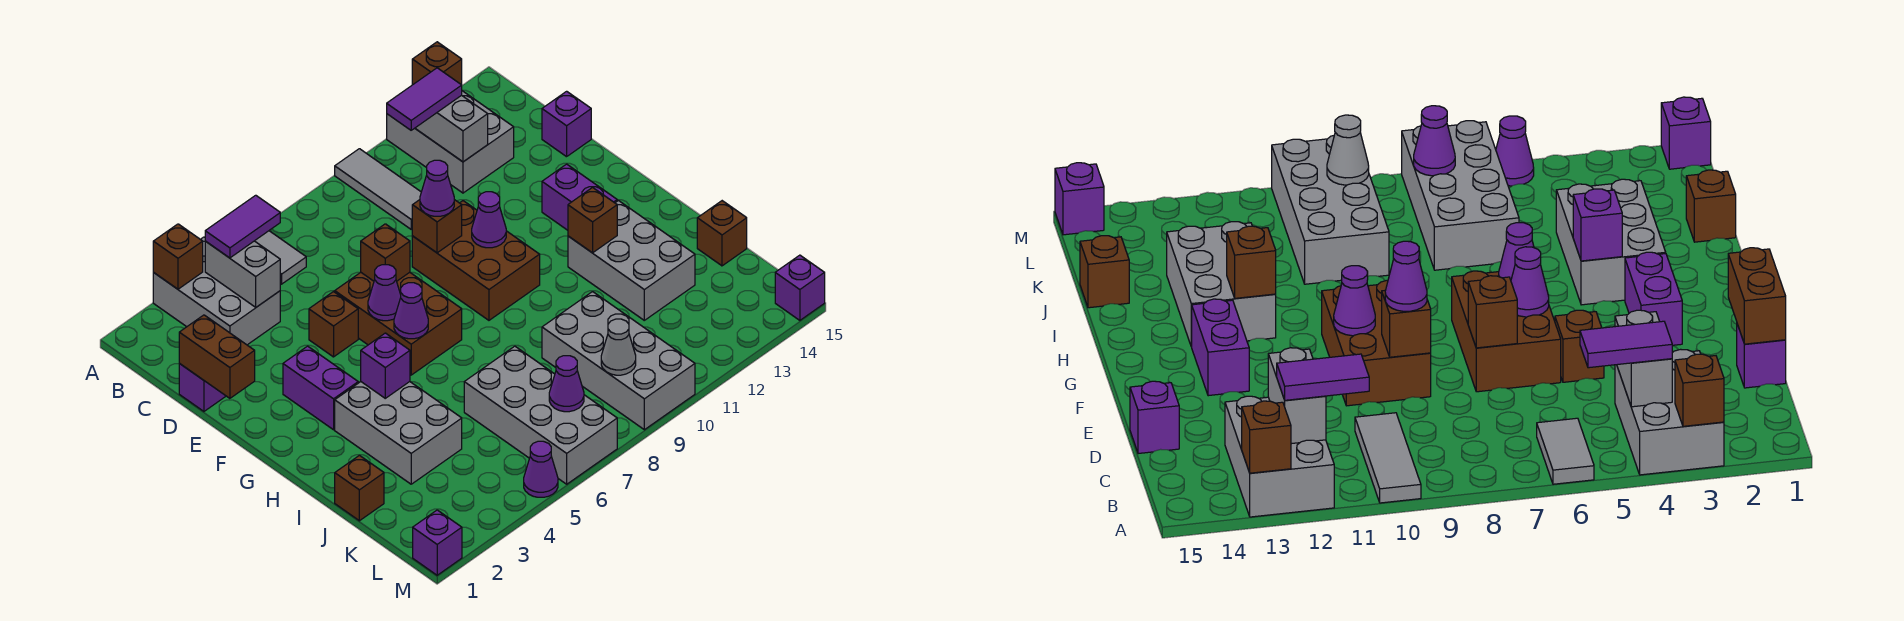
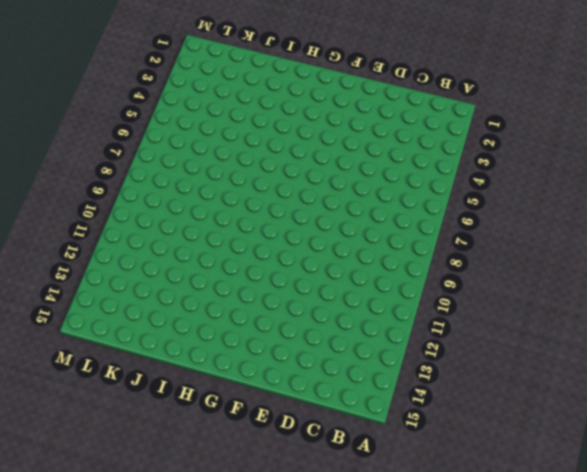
none -> grey 2x3 brick [153,237,280,345]
none -> grey 1x2 tile [255,231,306,284]
none -> grey 1x3 tile [335,149,421,229]
none -> grey 2x3 brick [387,91,514,193]

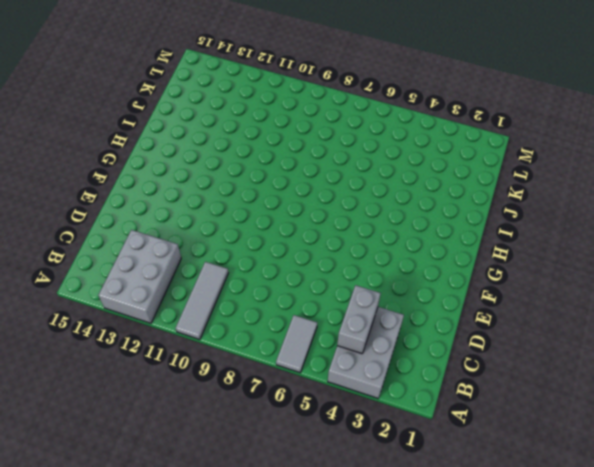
none -> purple 1x1 brick [179,363,226,411]
none -> purple 1x1 brick [542,91,591,157]
none -> brown 1x1 brick [309,292,358,357]
none -> brown 2x3 brick [335,272,462,375]

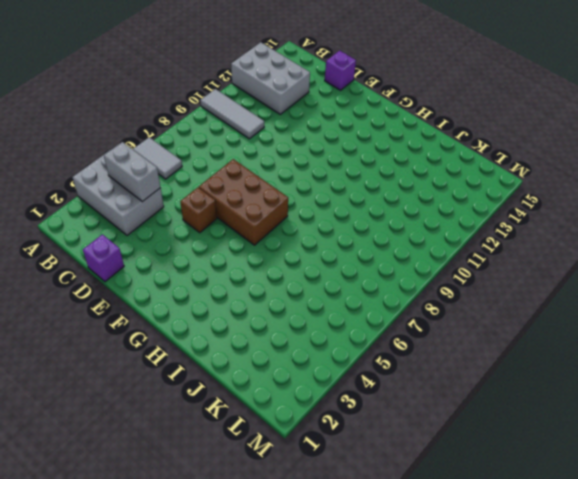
none -> brown 2x3 brick [412,201,540,320]
none -> purple 1x2 brick [283,346,358,430]
none -> purple 1x2 brick [542,164,617,230]
none -> grey 2x3 brick [335,382,462,484]

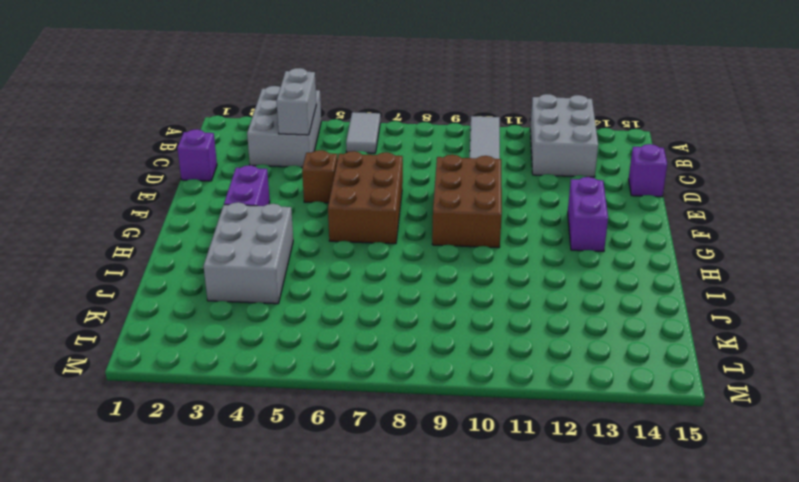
none -> grey 2x3 brick [568,201,695,320]
none -> brown 1x1 brick [335,455,384,521]
none -> grey 2x4 brick [464,346,617,484]
none -> grey 2x4 brick [542,292,695,430]

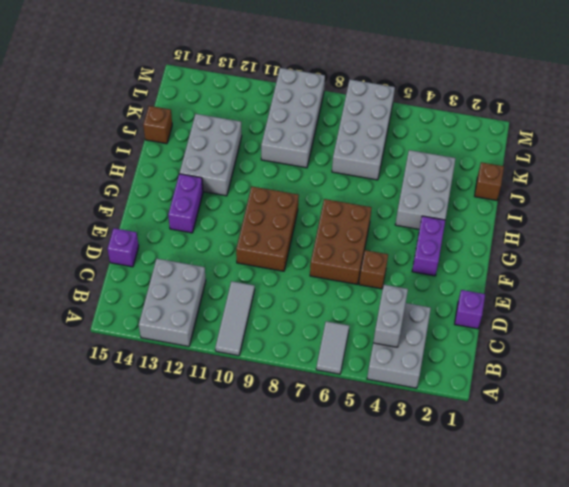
none -> purple 1x1 brick [413,510,462,575]
none -> purple 1x1 cone [524,441,558,497]
none -> purple 1x1 brick [775,255,825,320]
none -> brown 1x1 brick [153,224,203,289]

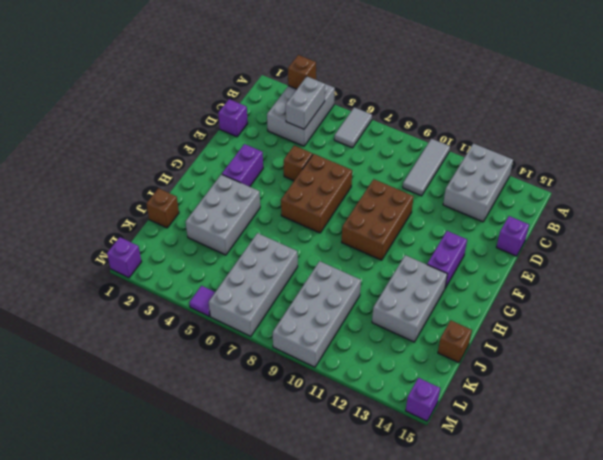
purple 1x1 tile [189,286,215,316] -> purple 1x1 cone [524,441,558,497]
none -> brown 1x1 brick [412,42,462,85]
none -> grey 1x2 brick [415,95,488,162]
none -> brown 1x2 brick [179,315,255,398]
none -> brown 1x1 brick [361,224,410,281]

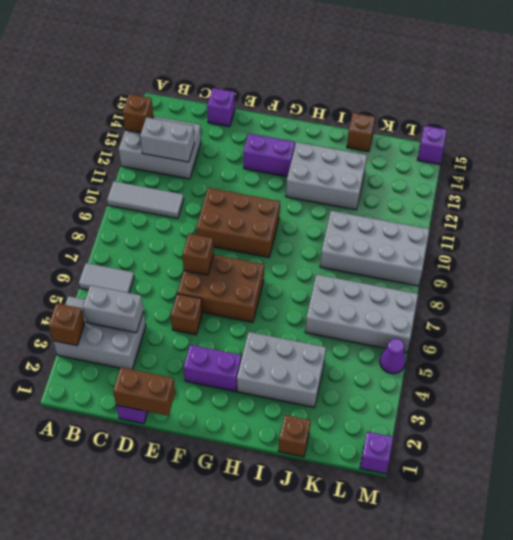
none -> brown 1x1 brick [412,200,462,253]
none -> purple 1x1 cone [368,265,401,321]
none -> purple 1x1 cone [472,192,506,248]
none -> purple 1x1 cone [394,283,428,339]

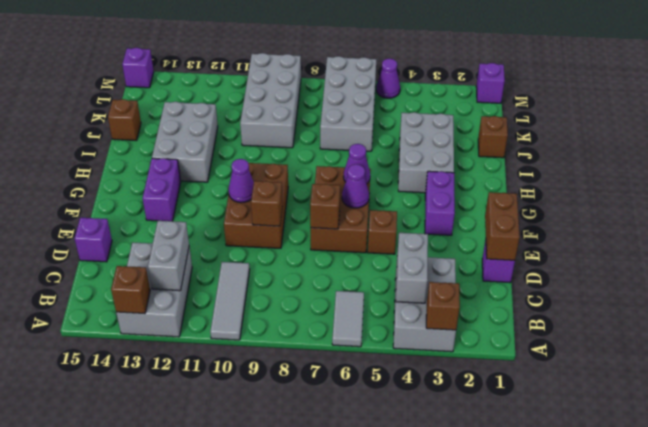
none -> purple 1x1 brick [361,333,410,398]
none -> brown 1x1 brick [568,188,617,253]
none -> purple 1x1 cone [549,356,584,412]
none -> grey 1x1 cone [601,319,636,375]

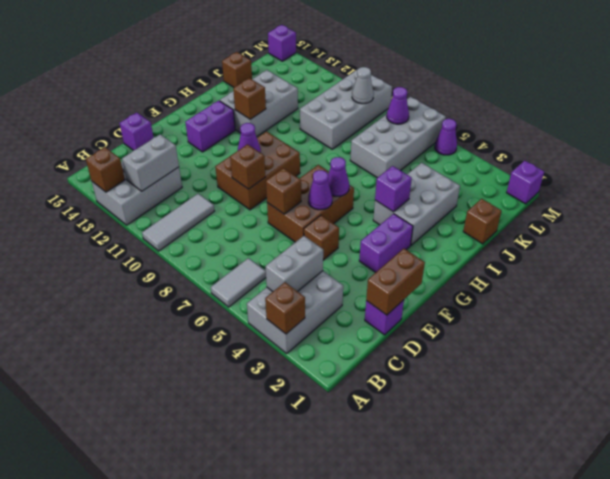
none -> purple 1x2 tile [205,195,280,258]
none -> purple 1x2 tile [387,68,462,130]
none -> purple 1x1 cone [420,160,454,216]

